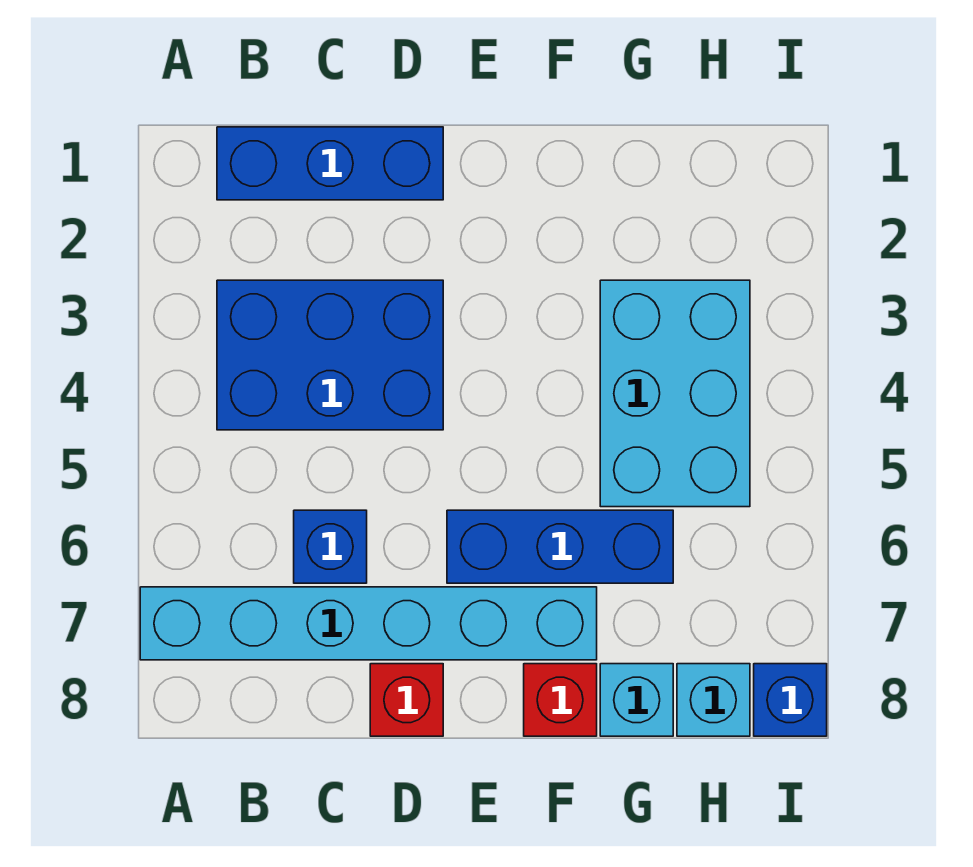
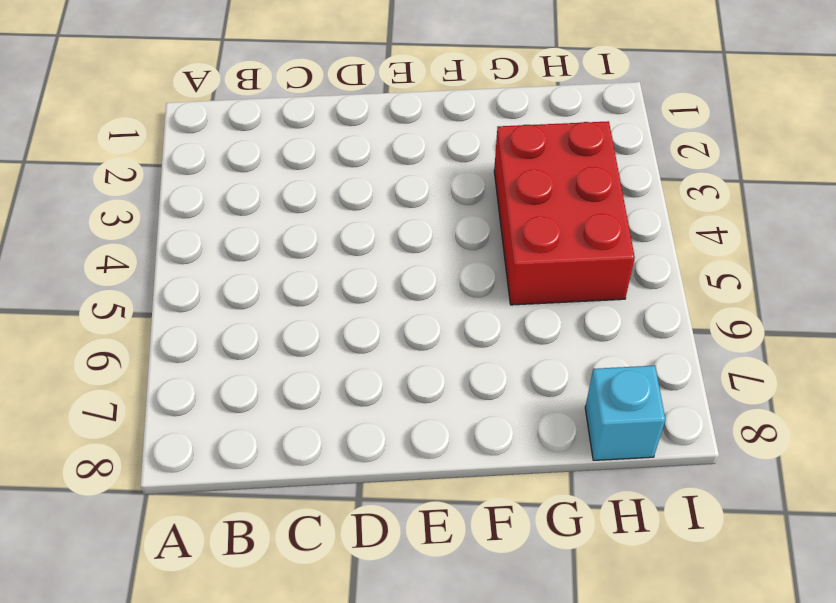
red 2x3 brick [494,121,635,305] -> cyan 2x3 brick [600,280,750,507]
none -> cyan 1x6 brick [140,587,597,660]
none -> blue 1x3 brick [217,127,443,200]

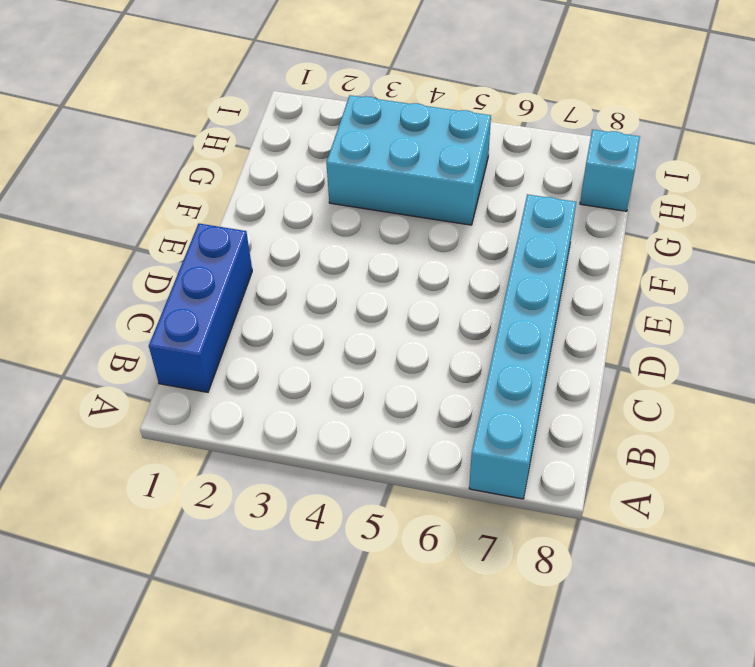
none -> blue 2x3 brick [217,280,443,430]
none -> blue 1x1 brick [294,510,367,583]

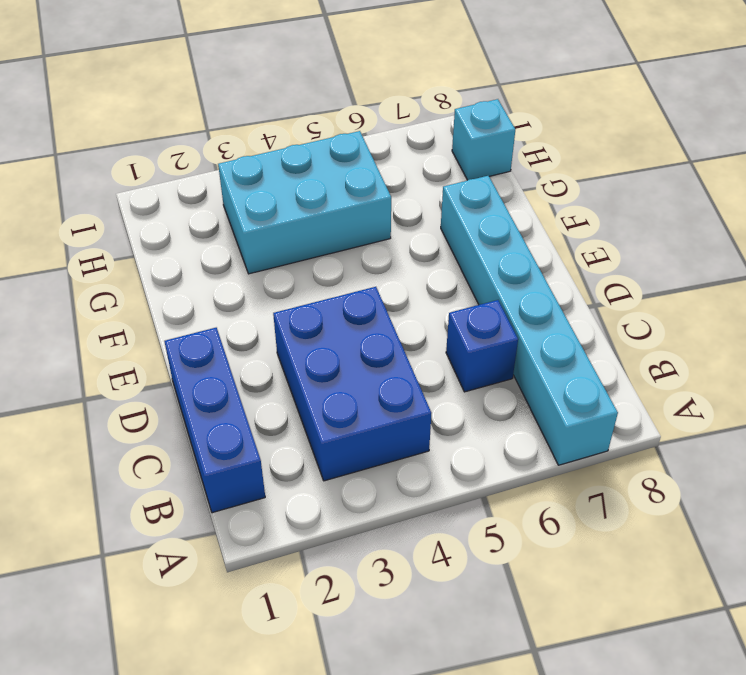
none -> red 1x1 brick [370,664,443,736]
none -> blue 1x3 brick [447,510,673,583]

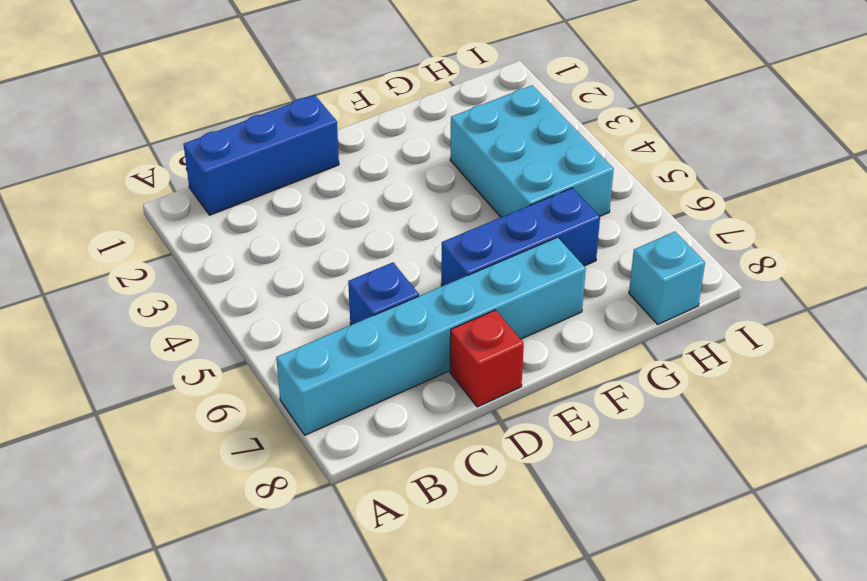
none -> blue 2x3 brick [217,280,443,430]
none -> red 1x1 brick [524,664,597,736]

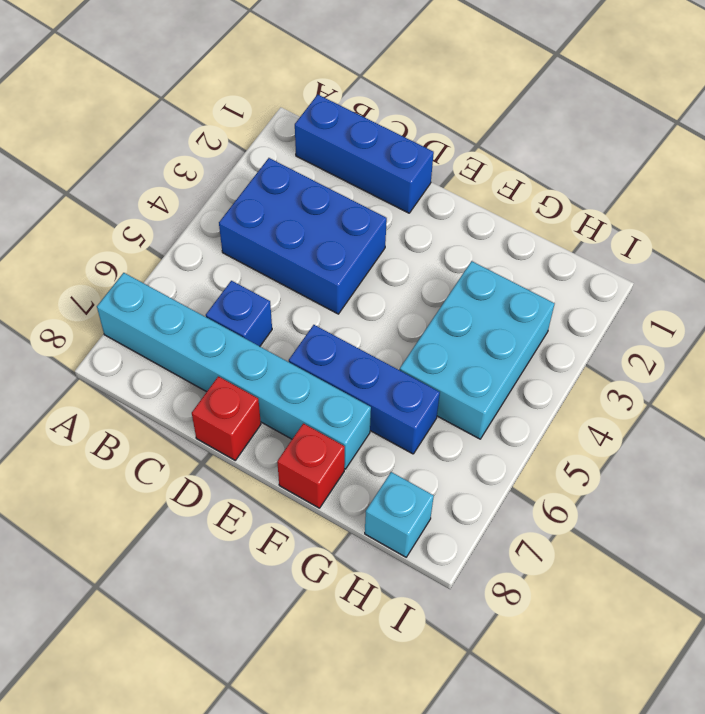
none -> cyan 1x1 brick [600,664,673,736]
none -> blue 1x1 brick [754,664,827,736]

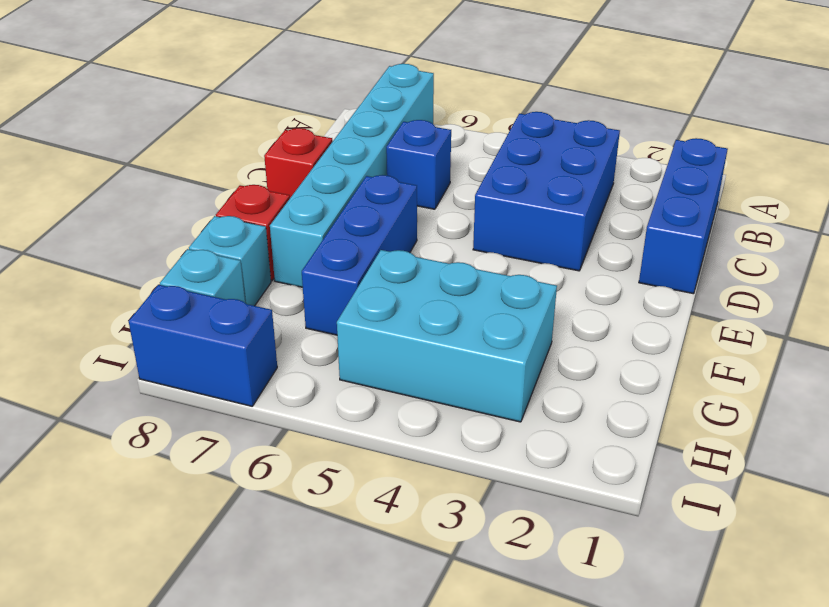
blue 1x2 brick [129,285,277,406] -> blue 1x1 brick [754,664,827,736]

